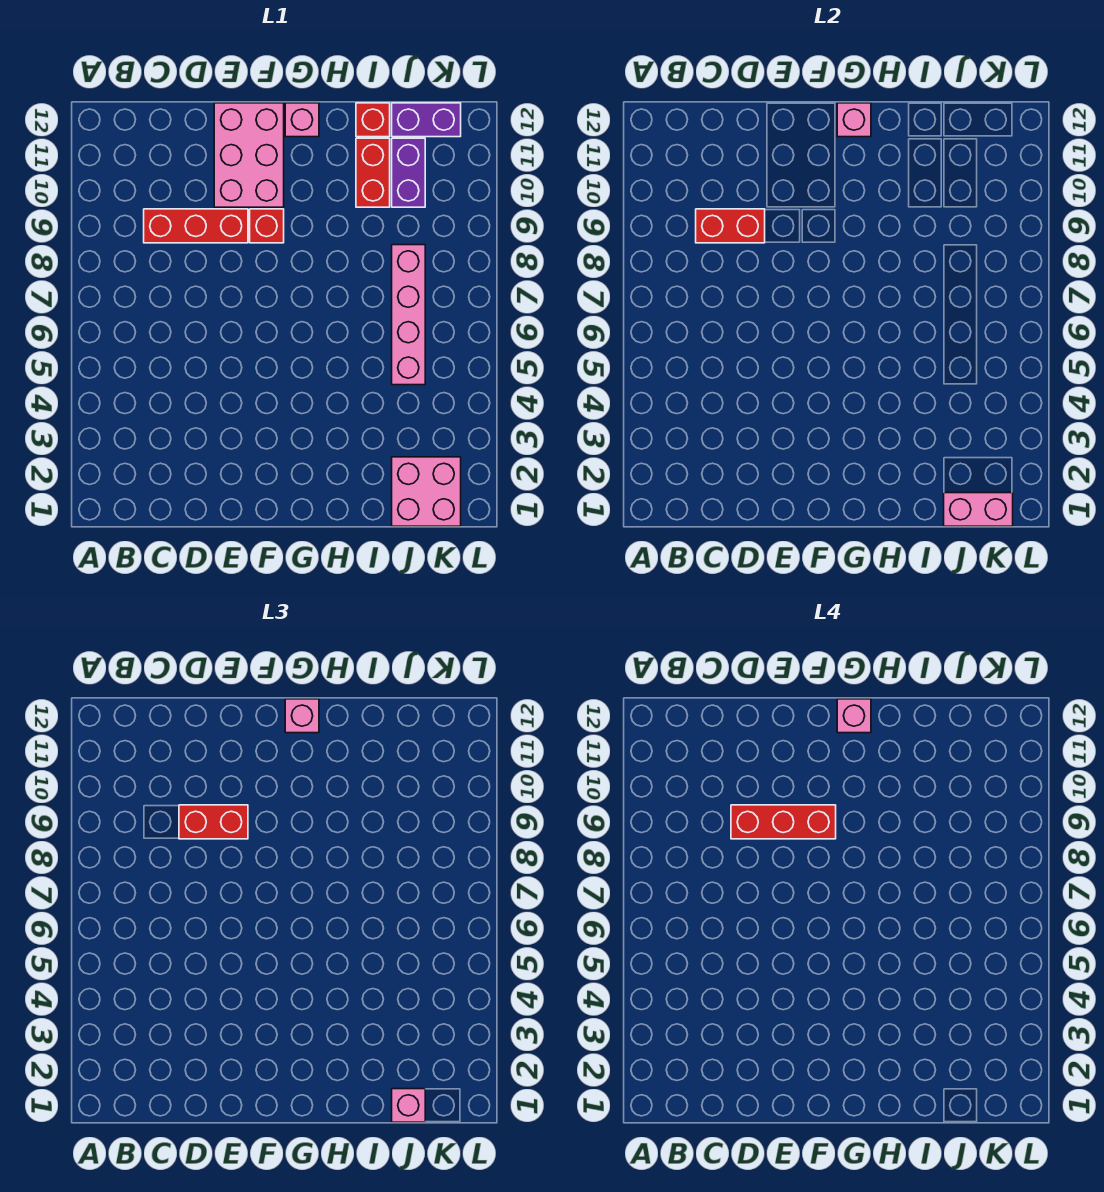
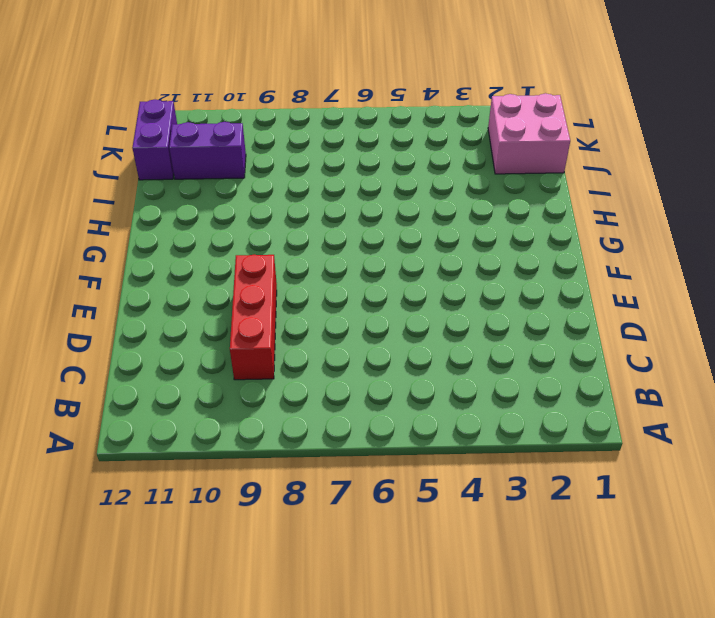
none -> pink 2x3 brick [214,103,284,207]
none -> red 1x1 brick [250,209,284,243]
none -> pink 1x1 brick [285,103,319,137]

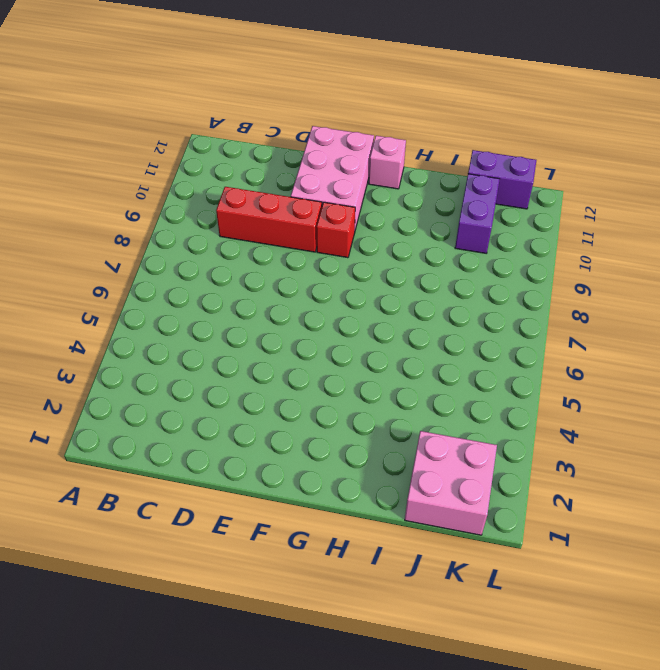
none -> red 1x2 brick [356,138,390,207]
none -> red 1x1 brick [356,103,390,137]
none -> pink 1x4 brick [392,245,425,385]

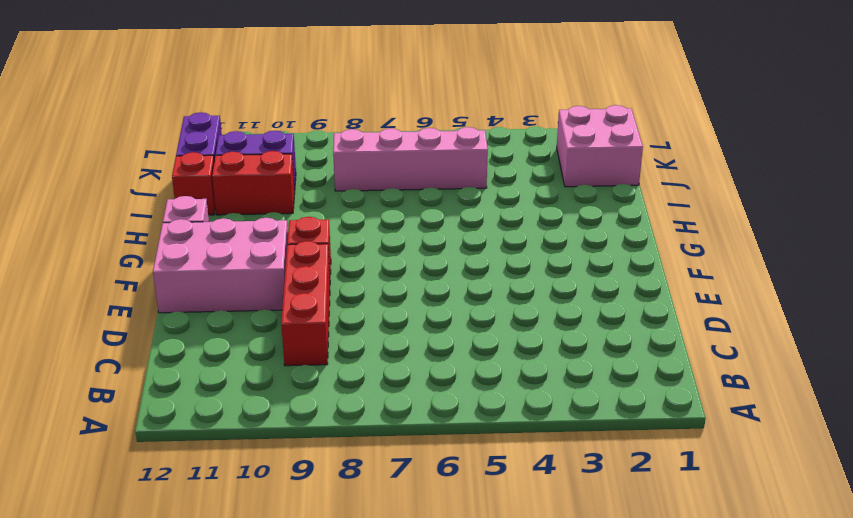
none -> red 1x2 brick [696,209,765,243]
none -> pink 1x1 brick [837,103,871,137]
none -> pink 1x2 brick [944,493,1013,526]

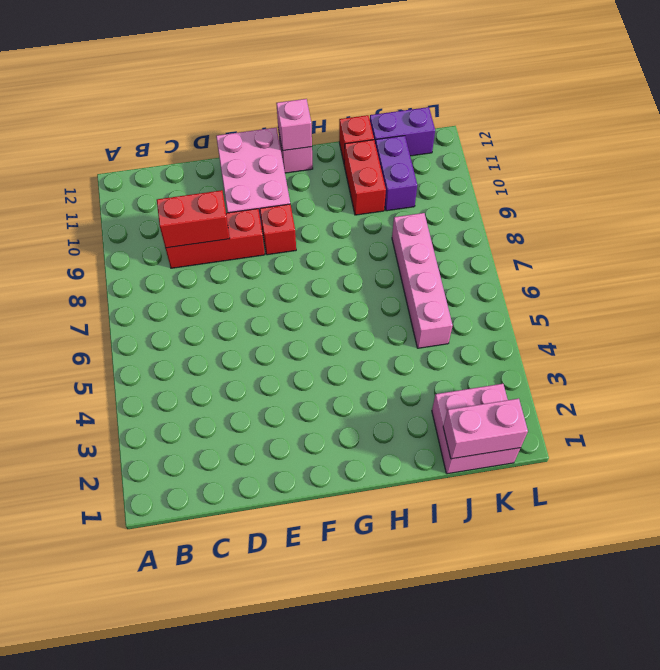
none -> red 1x2 brick [179,805,248,839]
none -> pink 1x1 brick [285,699,319,733]
none -> pink 1x1 brick [392,1089,425,1122]

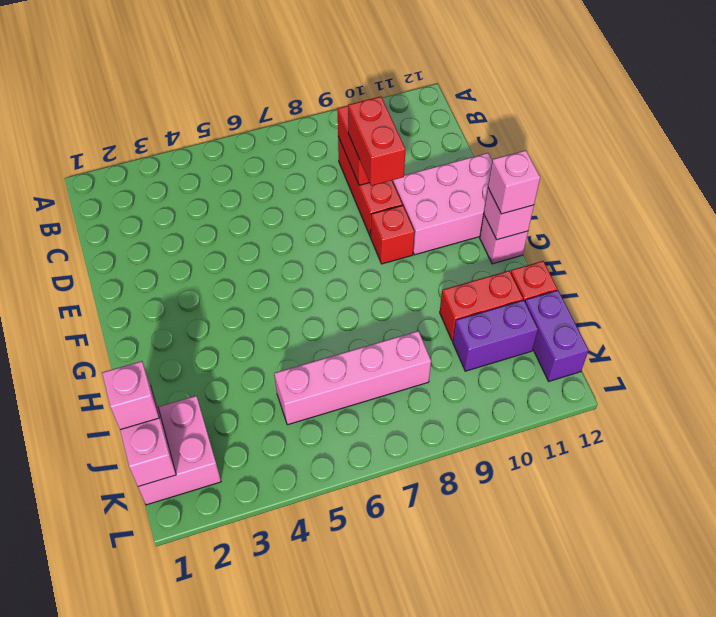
none -> red 1x3 brick [731,805,836,839]
none -> pink 1x1 brick [837,699,871,733]

